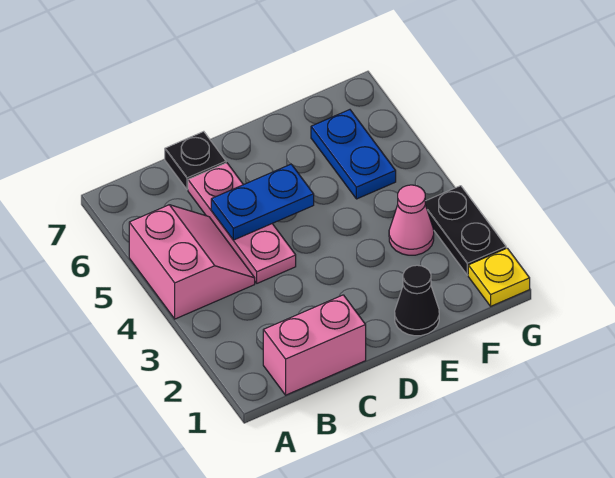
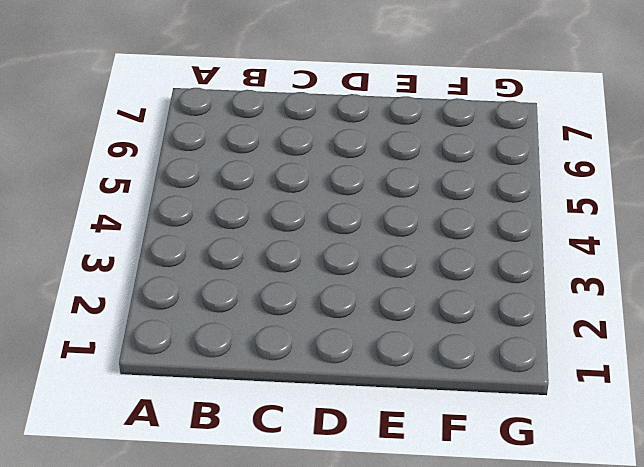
none -> pink 2x2 slope [129,205,255,319]
none -> pink 1x2 brick [263,295,366,395]

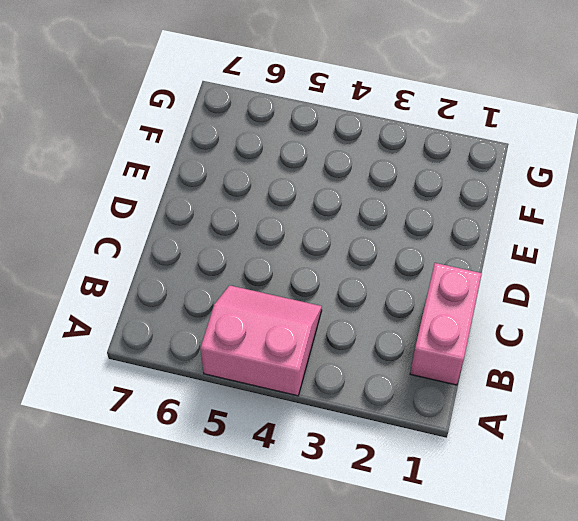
none -> pink 1x3 plate [188,163,296,283]
none -> black 1x1 plate [165,131,226,190]

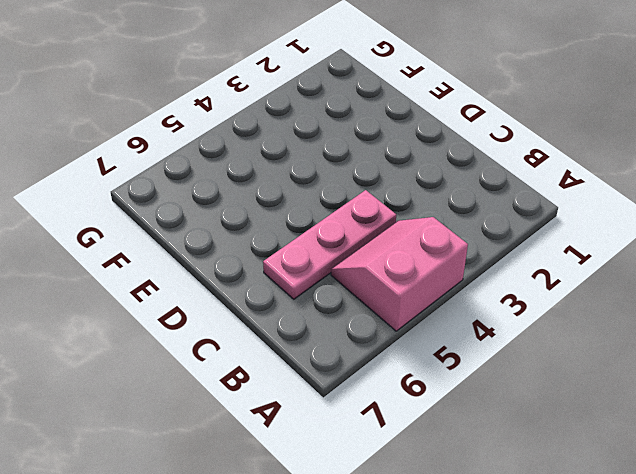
none -> pink 1x2 brick [263,295,366,395]
none -> black 1x1 plate [165,131,226,190]

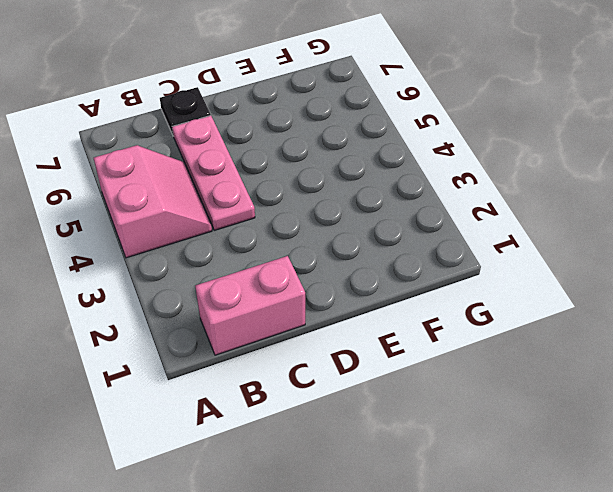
none -> black 1x1 cone [395,265,439,336]
none -> pink 1x1 cone [389,185,434,255]

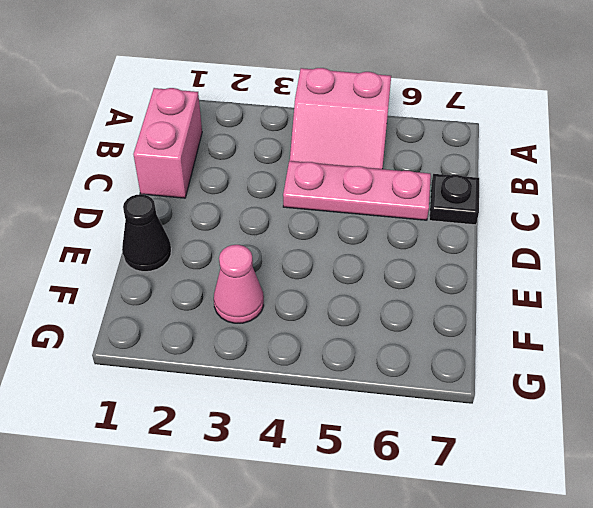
none -> blue 1x2 plate [311,110,396,199]
none -> yellow 1x1 plate [468,248,530,306]

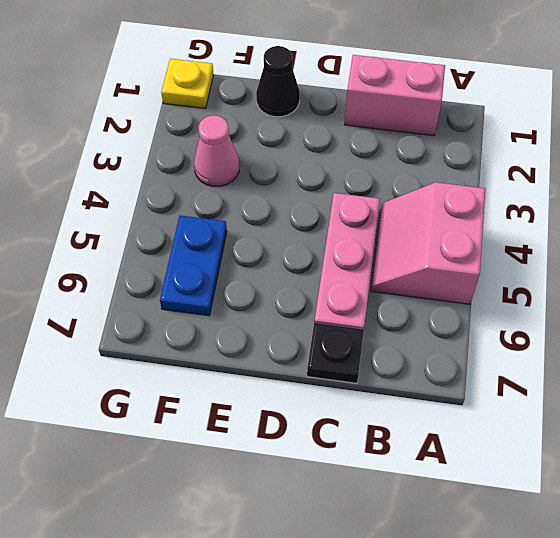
none -> black 1x2 plate [425,186,506,275]
none -> blue 1x2 plate [211,164,314,240]

